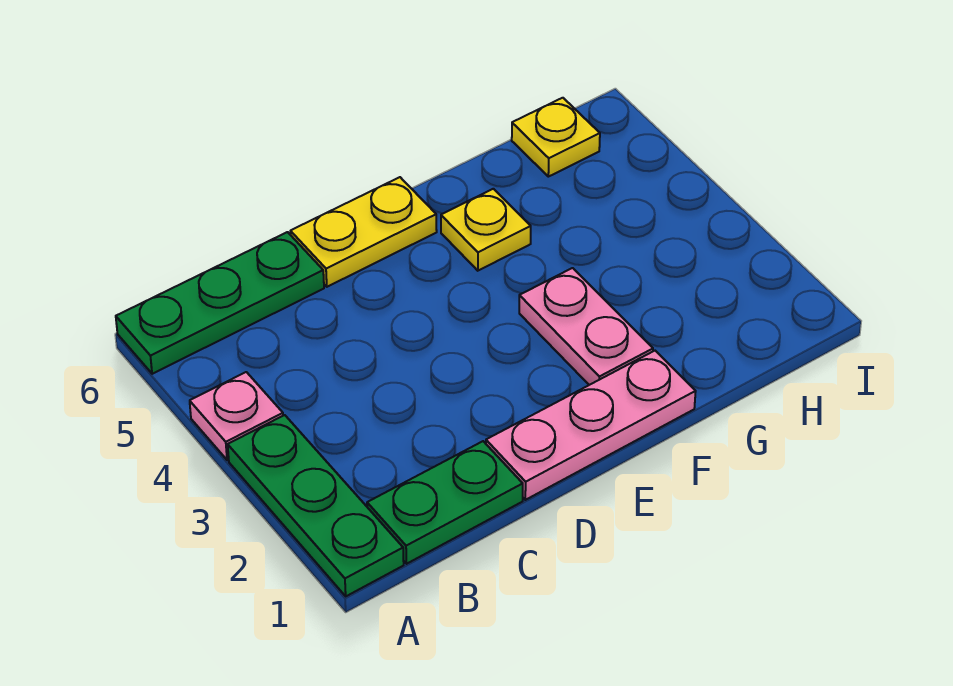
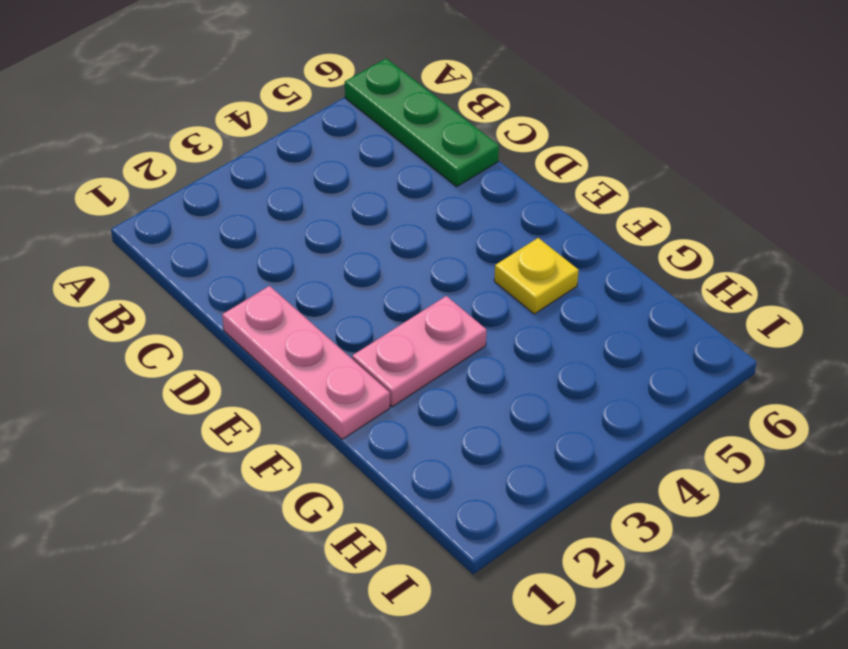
none -> green 1x3 plate [228,415,404,596]
none -> pink 1x1 plate [190,372,283,460]

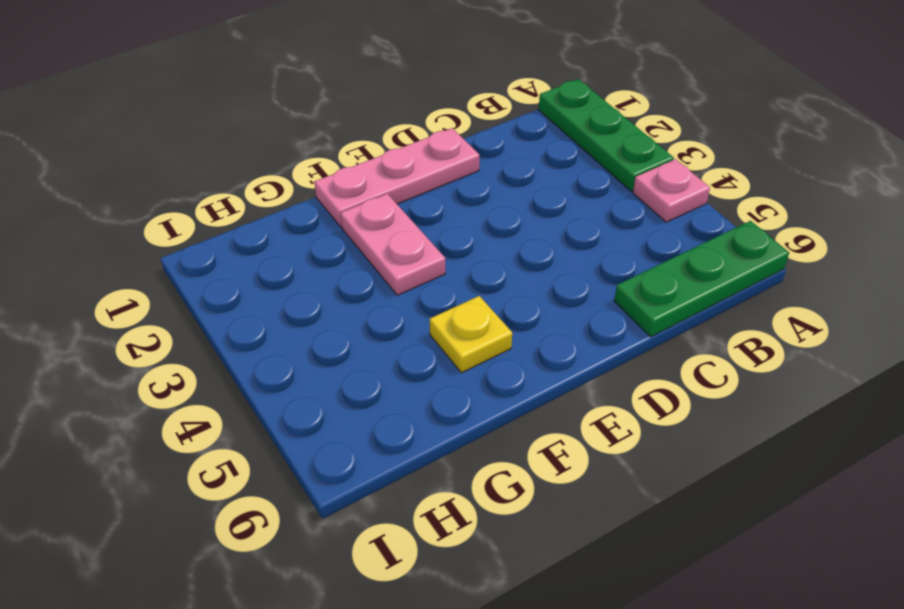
none -> green 1x2 plate [367,441,523,564]
none -> yellow 1x2 plate [290,177,437,287]

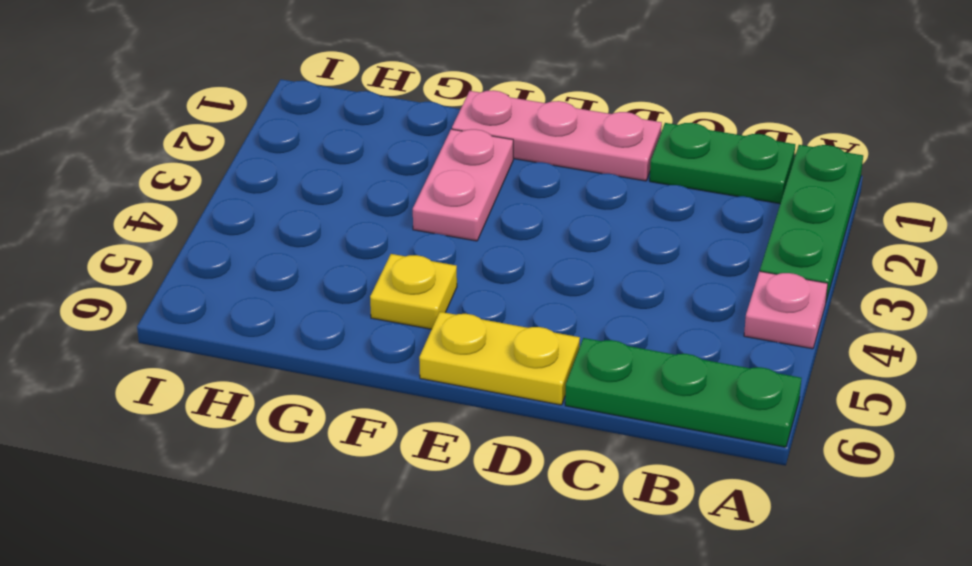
none -> yellow 1x1 plate [512,98,600,177]

